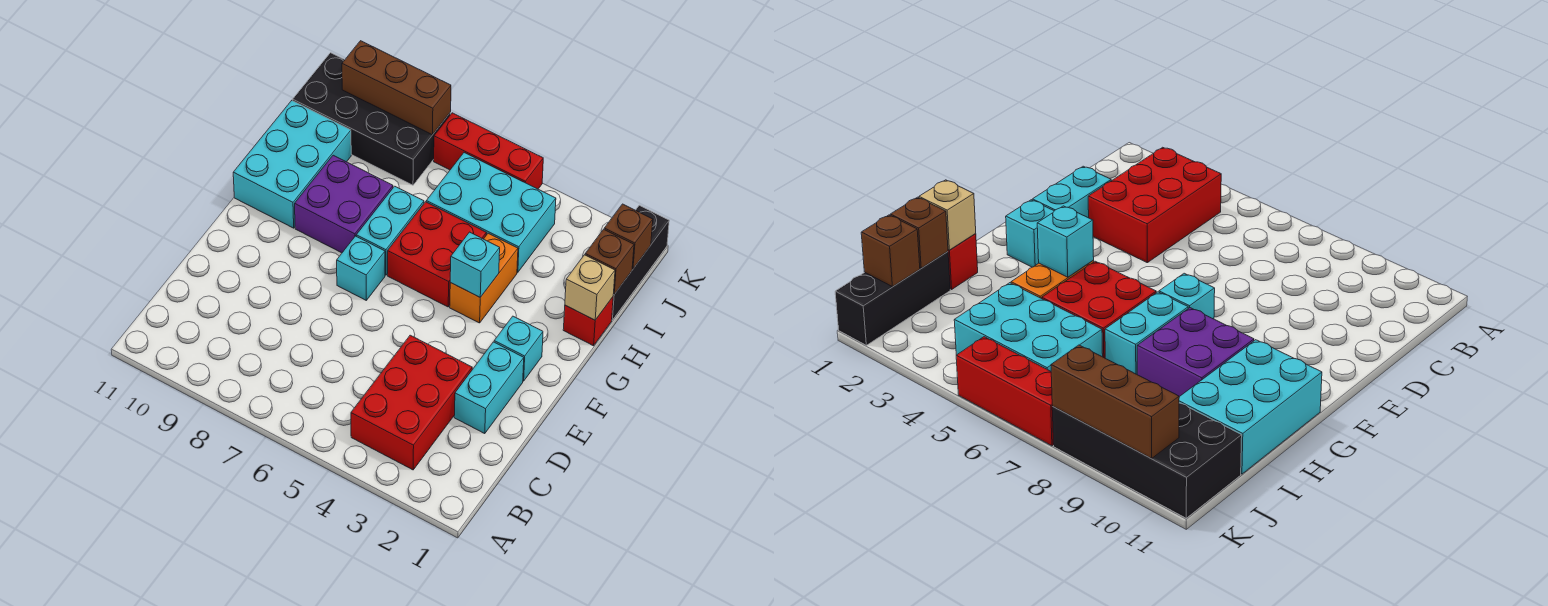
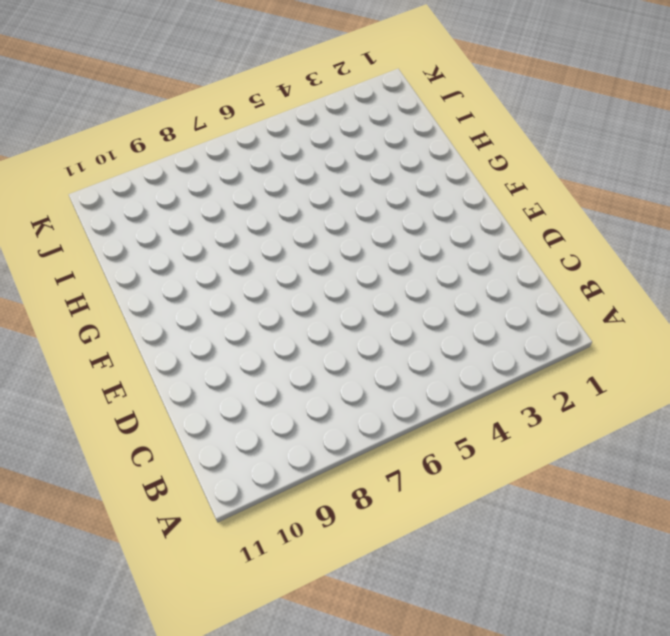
none -> red 2x3 brick [351,335,472,470]
none -> cyan 1x2 brick [454,342,524,434]
none -> cyan 1x1 brick [494,316,543,381]

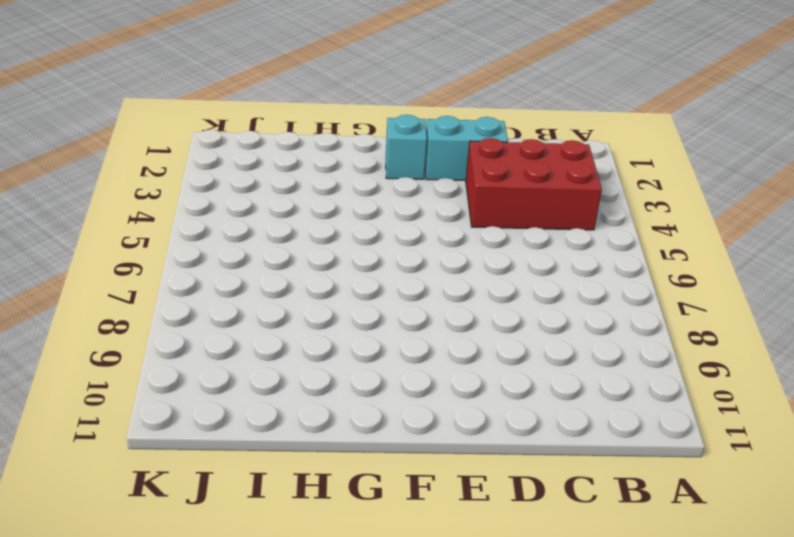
none -> cyan 1x1 brick [337,236,385,300]
none -> orange 1x2 brick [450,233,518,323]
none -> red 2x2 brick [388,202,486,307]

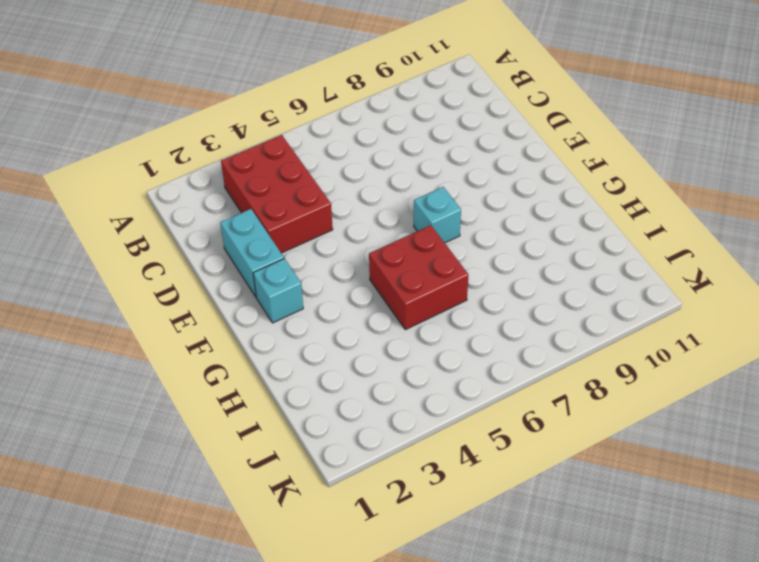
none -> orange 1x2 brick [450,233,518,323]
none -> cyan 1x2 brick [356,186,424,275]
none -> purple 2x2 brick [295,155,393,253]

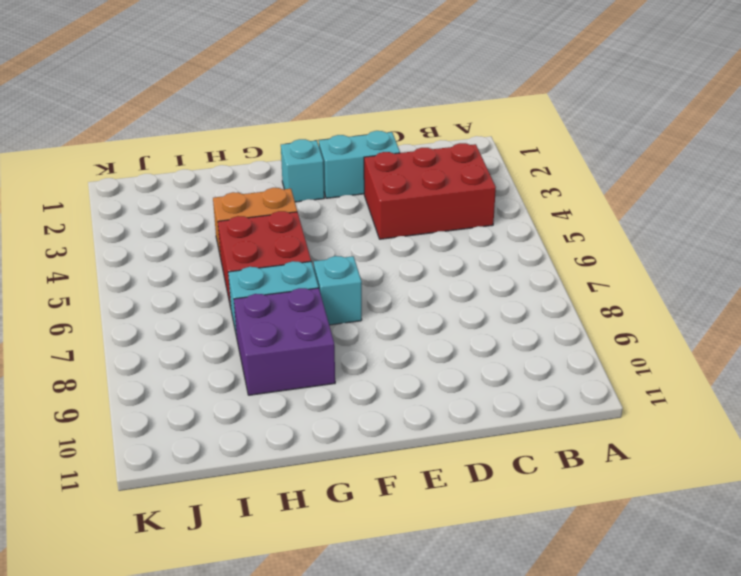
none -> cyan 2x3 brick [233,101,351,228]
none -> red 1x1 brick [563,297,613,346]
none -> black 1x3 brick [612,205,669,320]

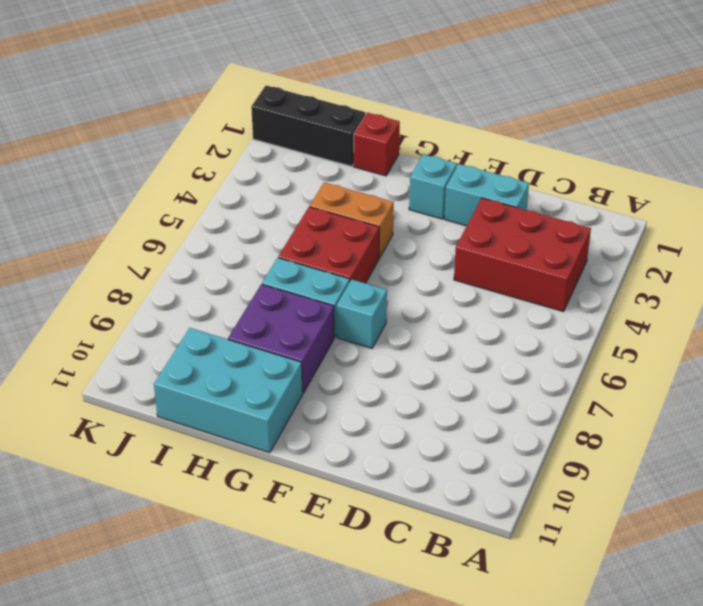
none -> cyan 2x3 brick [426,153,556,272]
none -> black 2x4 brick [293,53,451,185]
none -> red 1x3 brick [434,113,543,189]

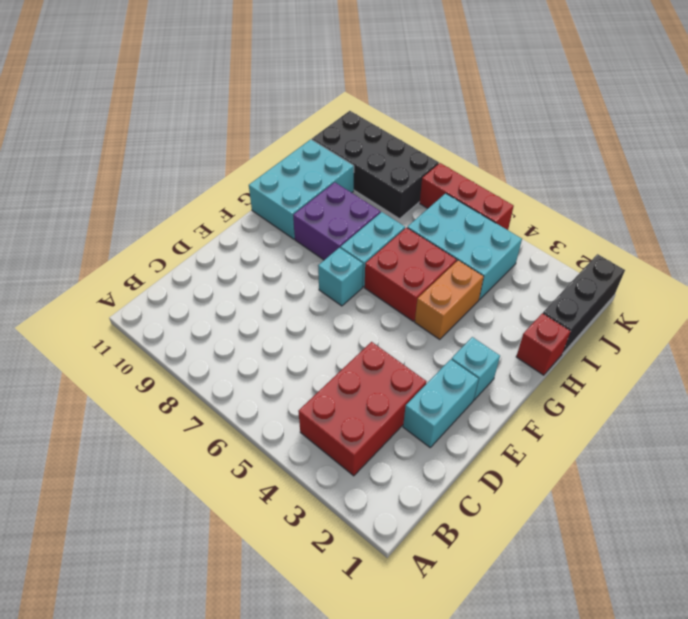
none -> cyan 1x1 brick [450,232,500,297]
none -> tan 1x1 brick [565,255,615,320]
none -> brown 1x1 brick [585,229,634,294]

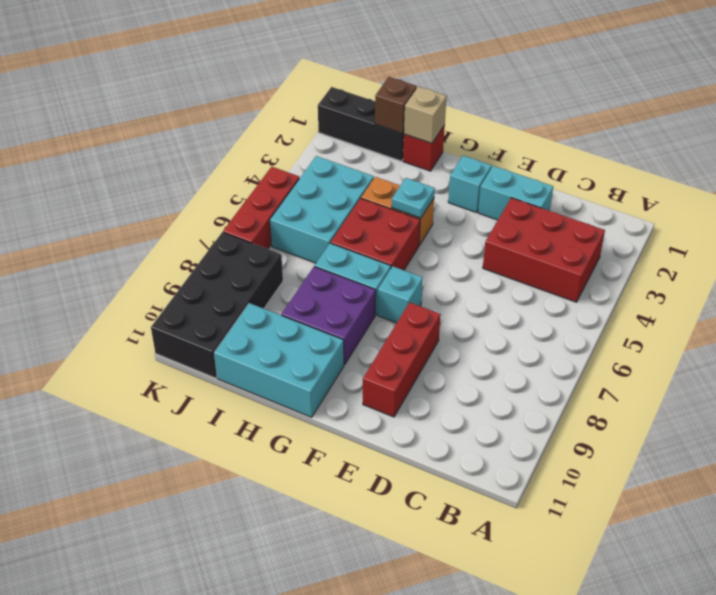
red 1x3 brick [363,302,441,417] -> none
cyan 1x1 plate [392,178,435,218] -> cyan 1x1 brick [450,232,500,297]
none -> brown 1x1 brick [604,204,653,269]
none -> brown 1x3 brick [342,41,451,135]

